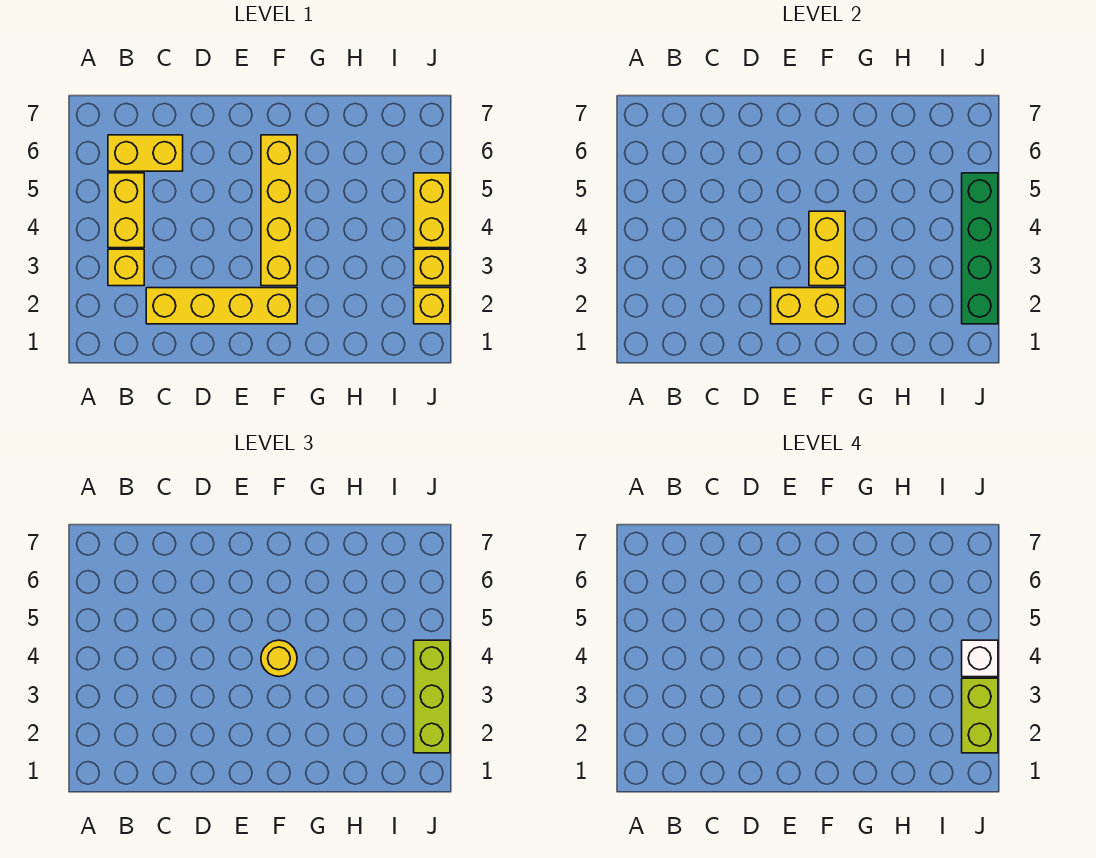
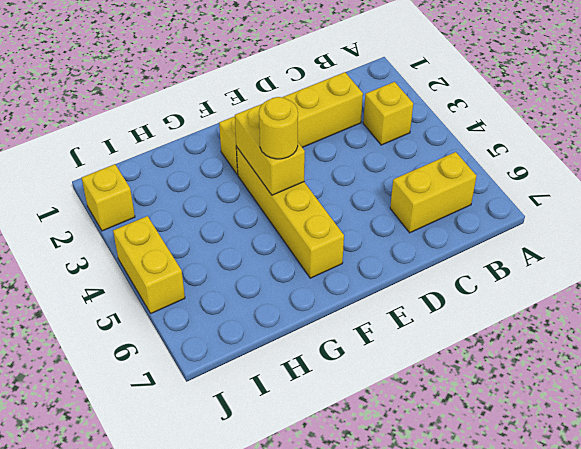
none -> yellow 1x2 brick [108,173,144,248]
none -> yellow 1x1 brick [414,249,450,286]
none -> yellow 1x2 brick [771,288,845,324]

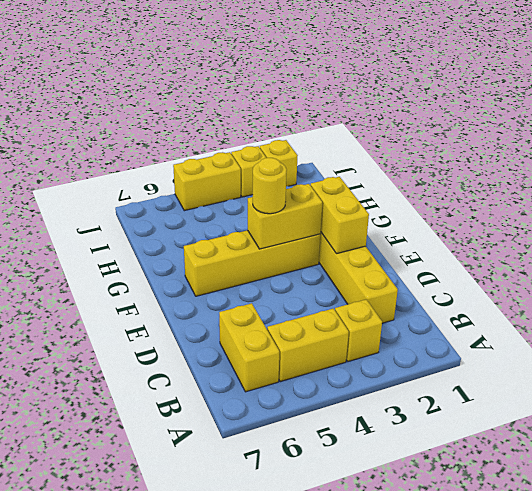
none -> green 1x4 brick [962,173,998,324]
none -> lime 1x3 brick [414,640,450,753]
none -> lime 1x2 brick [962,678,998,753]

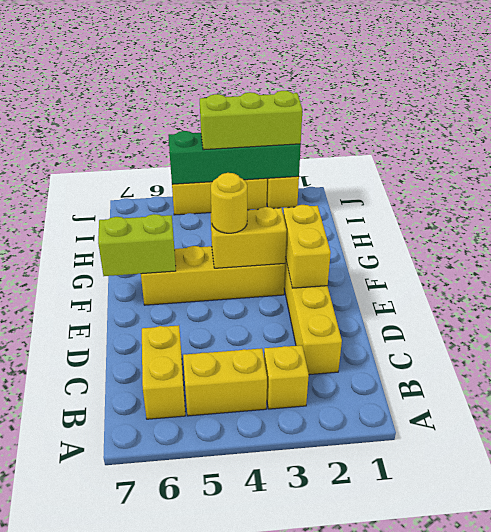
lime 1x2 brick [98,214,176,276] -> lime 1x2 brick moved to [962,678,998,753]
none -> white 1x1 brick [962,640,998,677]

